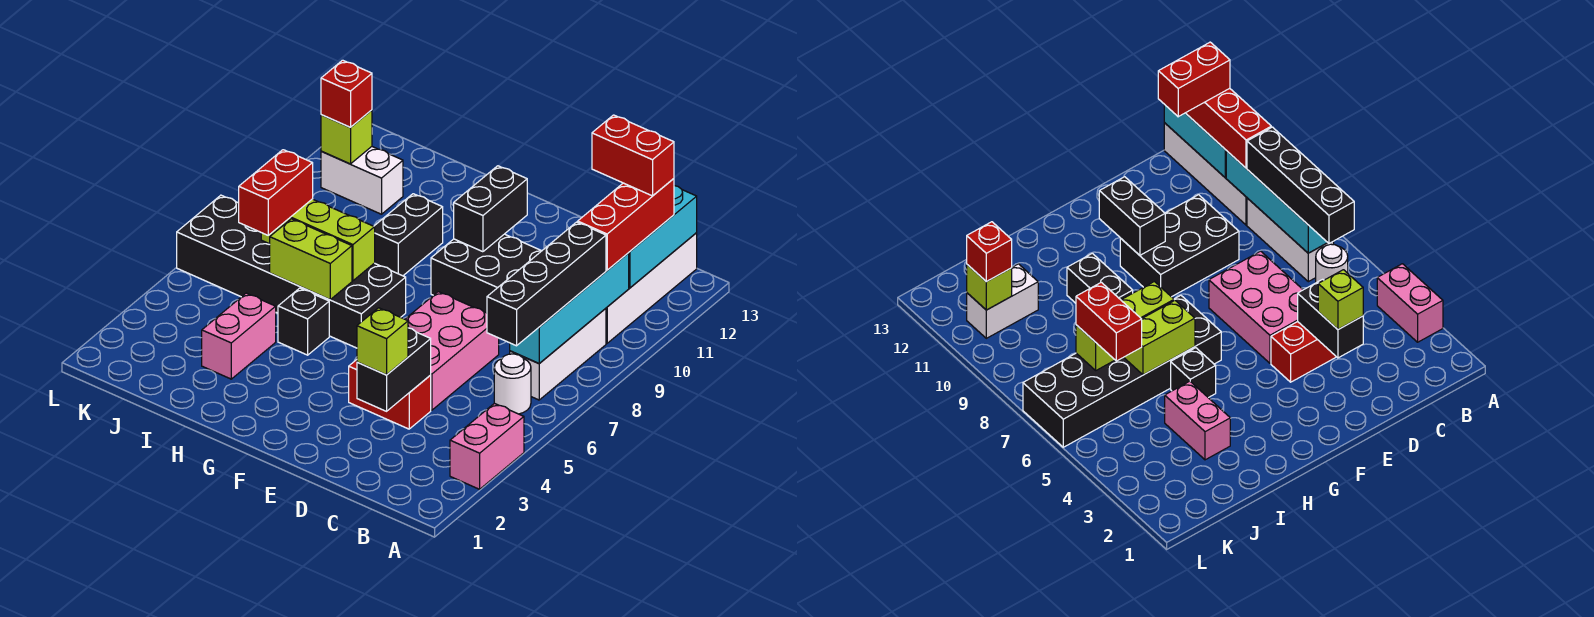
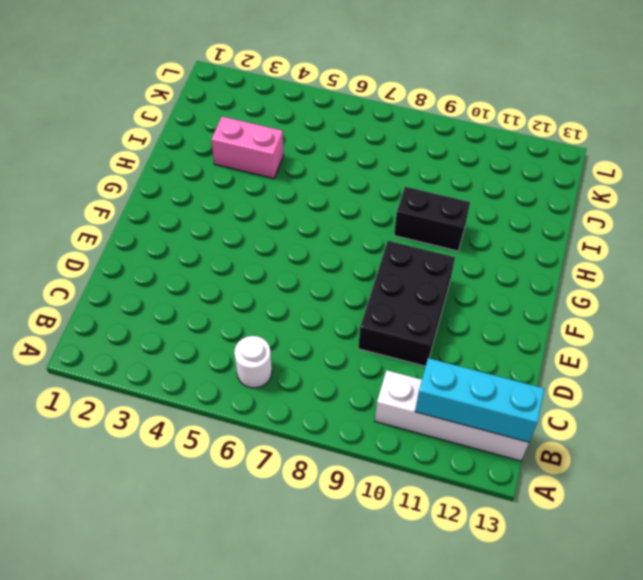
none -> pink 1x2 brick [450,403,524,489]
none -> white 1x3 brick [510,308,606,400]
none -> red 1x2 brick [349,360,431,429]

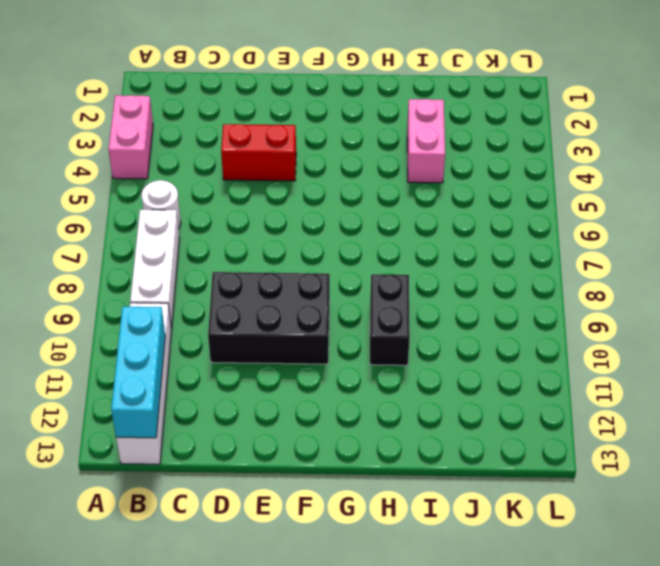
none -> pink 2x3 brick [405,292,499,410]
none -> black 2x6 brick [177,195,406,348]
none -> black 1x1 brick [278,288,329,355]

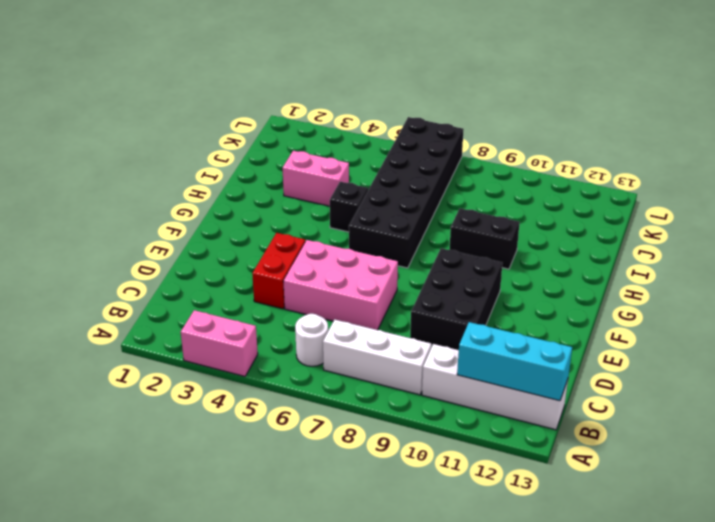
none -> white 1x2 brick [321,147,403,214]
none -> cyan 1x4 brick [510,253,629,363]
none -> black 1x2 brick [357,328,431,411]

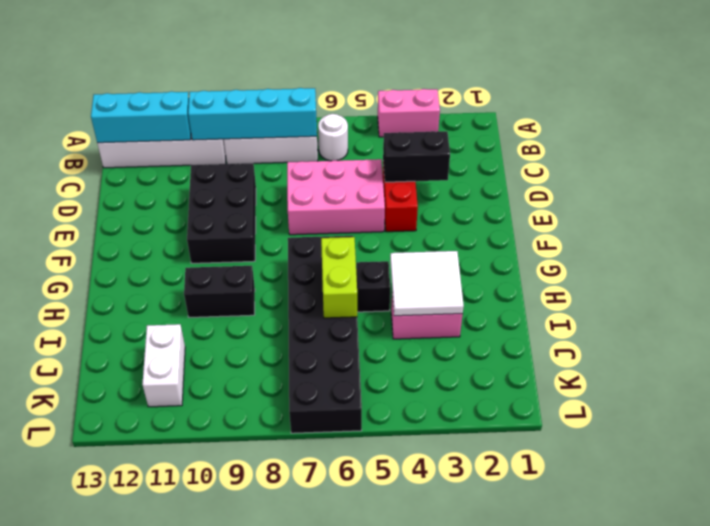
white 2x2 tile [390,251,464,316] -> none
none -> black 1x2 brick [454,166,527,252]
none -> lime 1x3 brick [261,199,375,281]
none -> lime 1x1 brick [321,110,372,164]

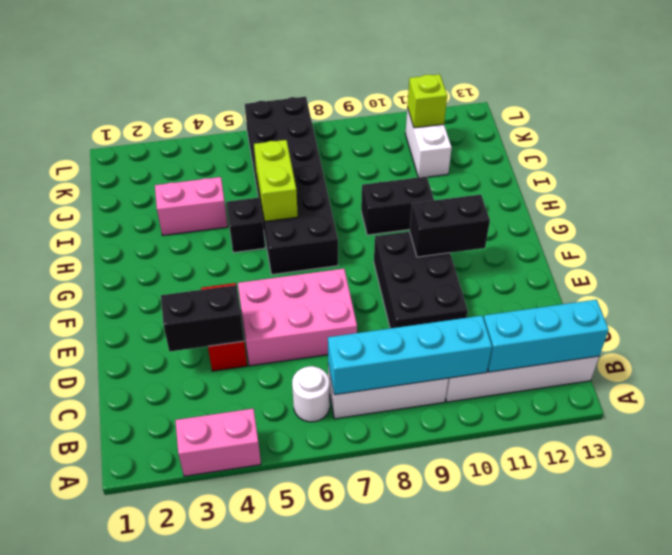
none -> lime 1x3 brick [261,199,375,281]
none -> black 1x4 brick [487,222,606,346]
none -> red 1x3 brick [578,179,674,270]

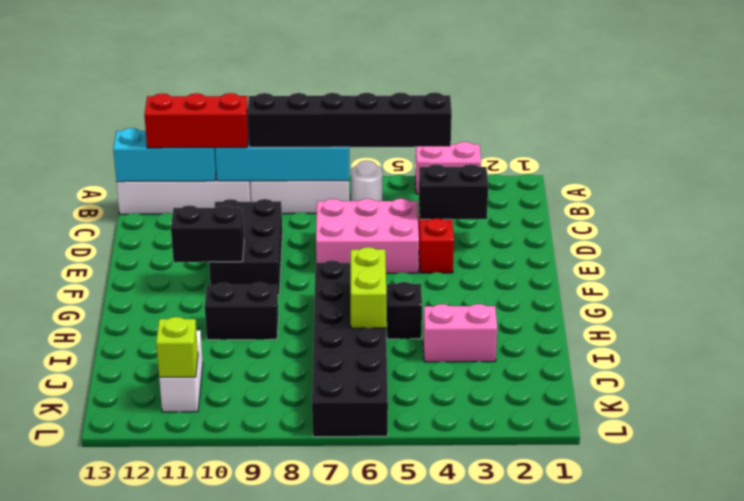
black 1x6 brick [247,92,452,147] -> black 1x4 brick [487,222,606,346]
none -> lime 1x3 brick [261,199,375,281]
none -> lime 1x1 brick [357,308,408,375]
none -> red 1x2 brick [239,150,313,235]

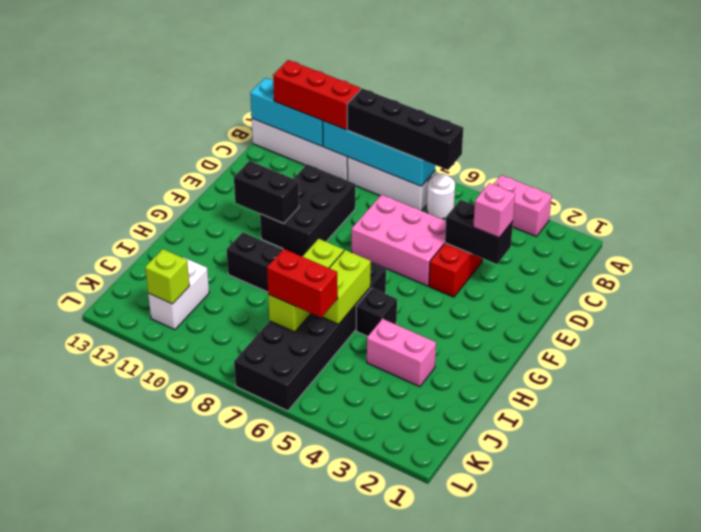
pink 1x1 brick [473,183,515,238] -> lime 1x1 brick [357,308,408,375]
none -> red 1x1 brick [321,60,372,127]
none -> red 1x2 brick [592,115,674,196]

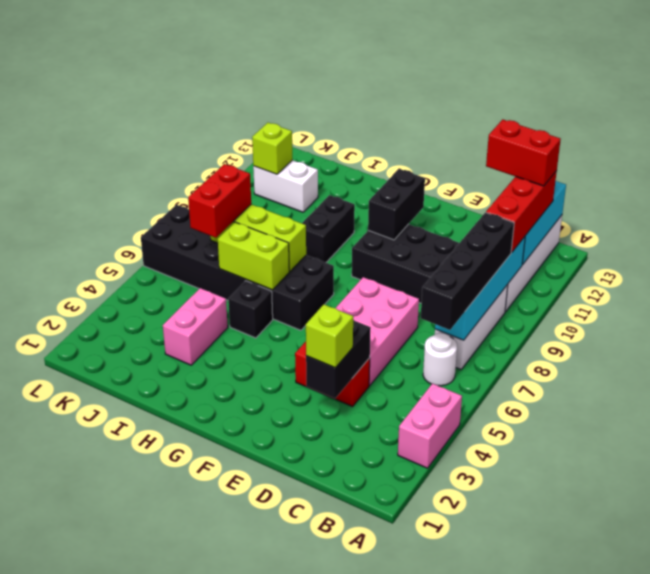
none -> red 1x1 brick [321,60,372,127]

